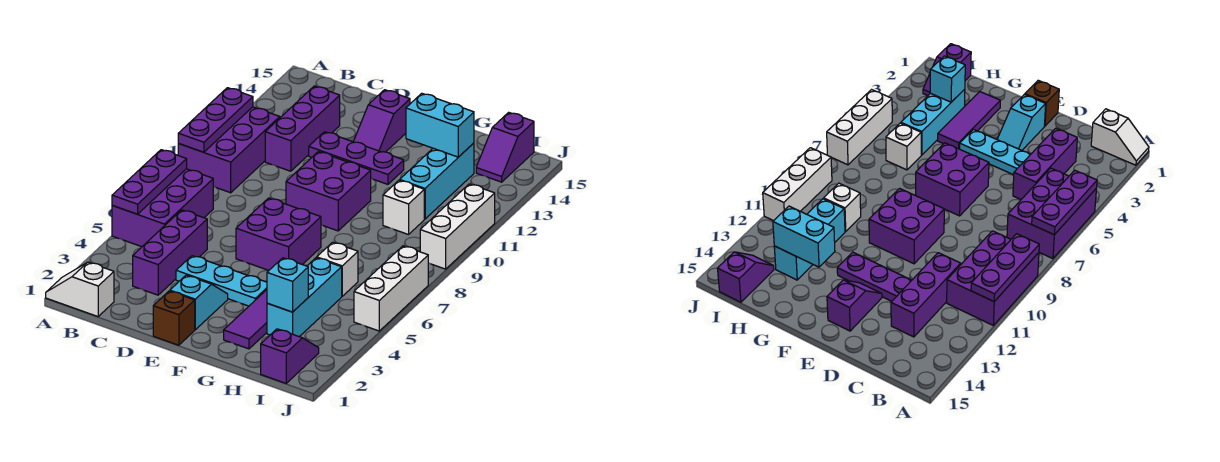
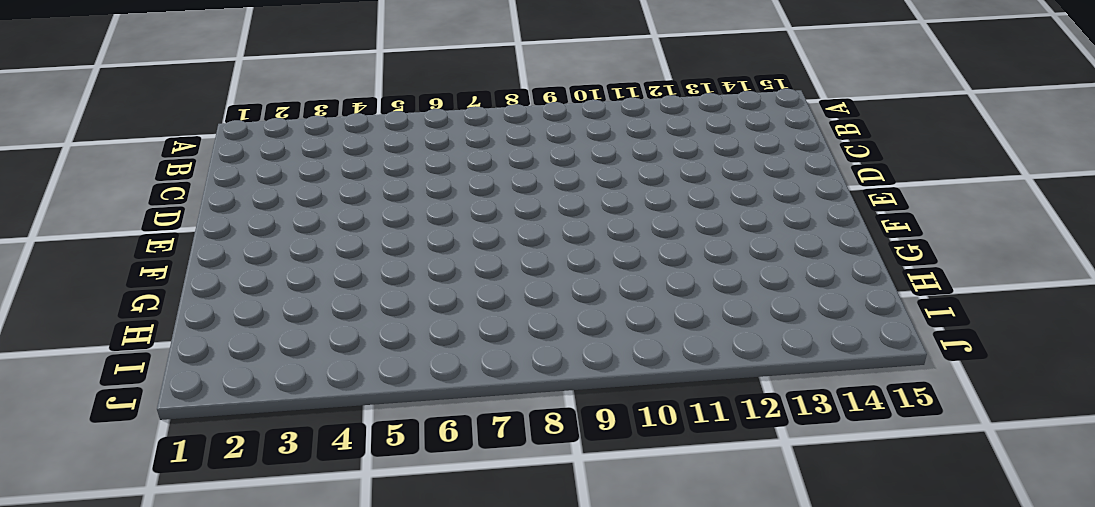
none -> white 1x2 slope [46,262,114,316]
none -> purple 2x3 brick [112,169,213,247]
none -> purple 2x3 brick [178,107,280,193]

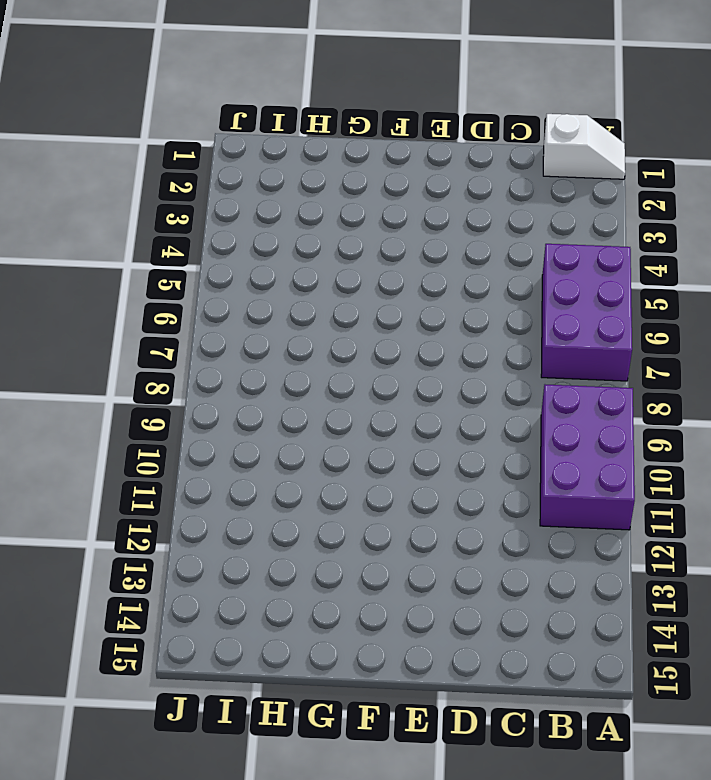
none -> purple 1x3 brick [133,210,207,295]
none -> purple 1x3 brick [265,86,340,171]
none -> cyan 1x3 plate [176,256,267,306]

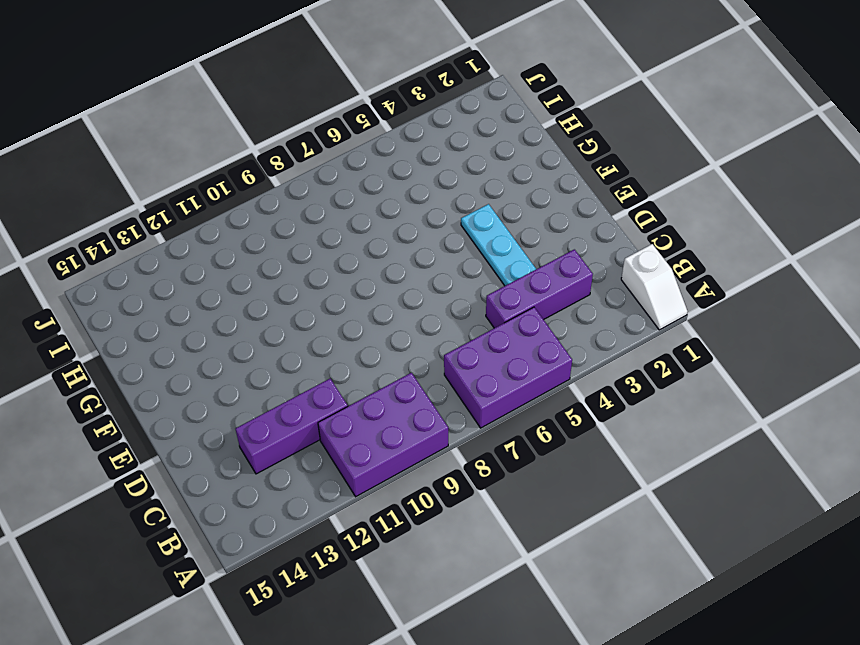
none -> purple 1x3 plate [309,132,404,184]
none -> brown 1x1 brick [153,291,195,345]
none -> cyan 1x2 slope [170,275,228,330]

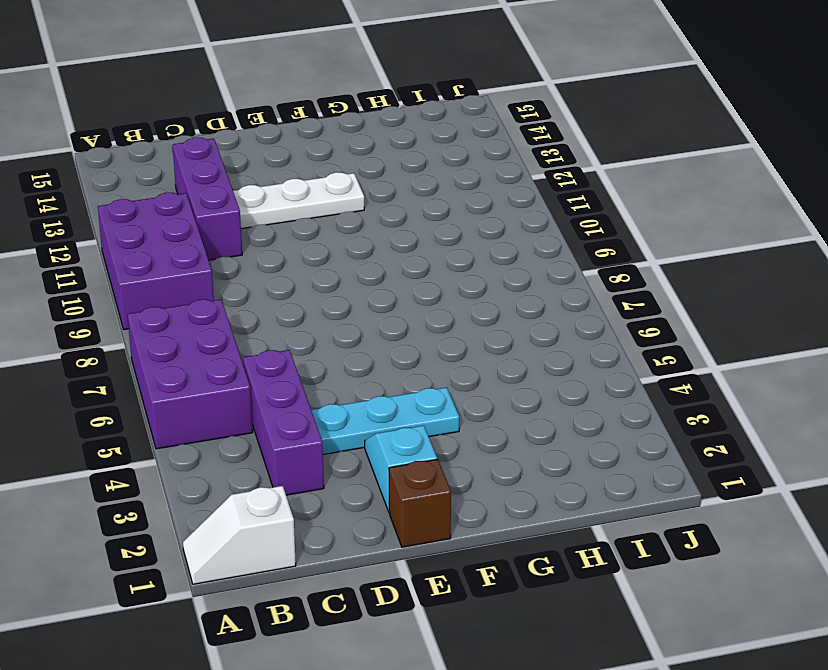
white 1x3 plate [233,172,364,229] -> purple 1x3 plate [309,132,404,184]
none -> purple 2x2 brick [236,198,321,271]
none -> purple 2x2 brick [286,152,371,231]
none -> purple 1x2 slope [353,90,410,152]

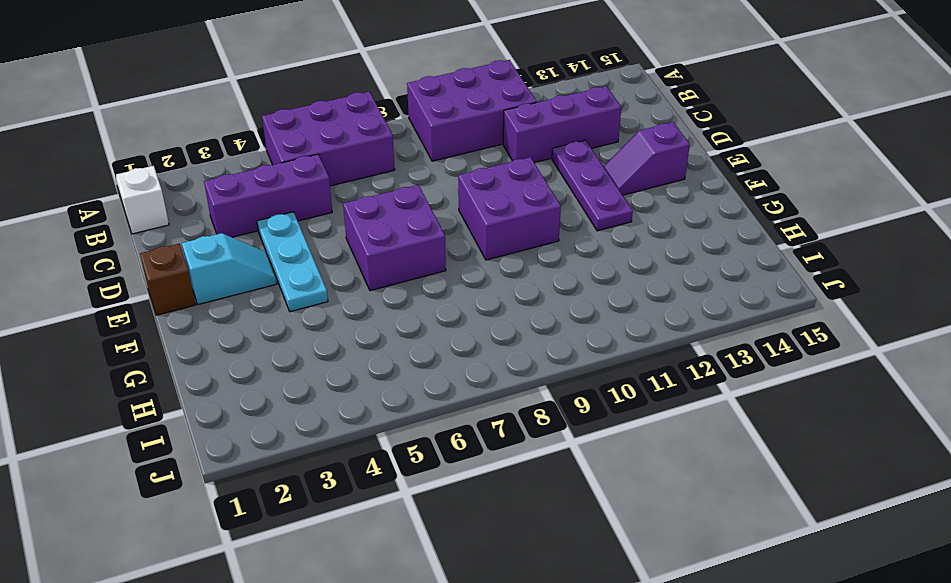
none -> purple 1x3 tile [224,290,267,349]
none -> cyan 1x3 brick [267,258,342,337]
none -> white 1x1 brick [317,242,358,296]

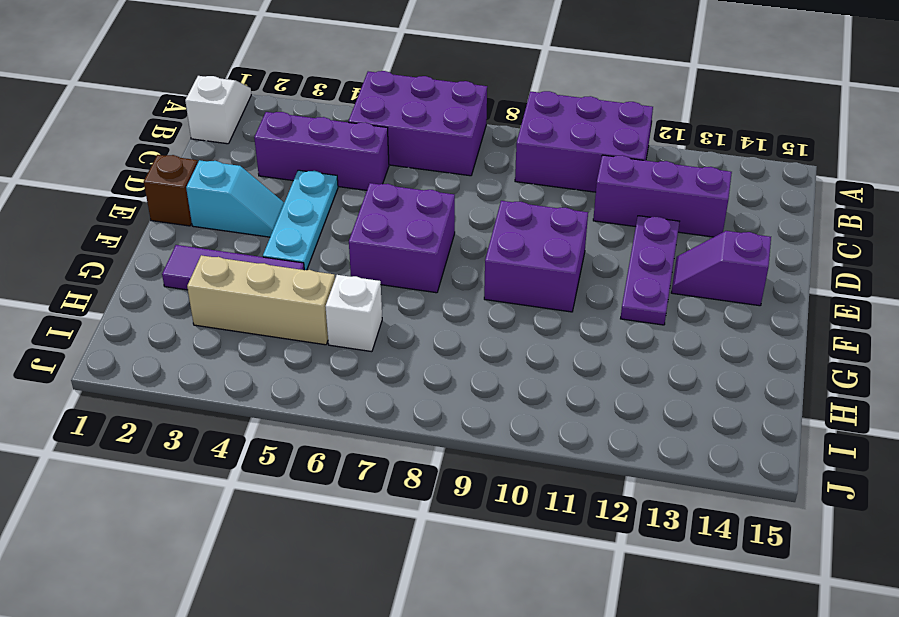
tan 1x3 brick [187,255,335,345] -> cyan 1x3 brick [267,258,342,337]
none -> white 1x1 brick [383,180,424,235]
none -> cyan 1x3 brick [400,143,474,219]
none -> purple 1x2 slope [261,329,319,383]

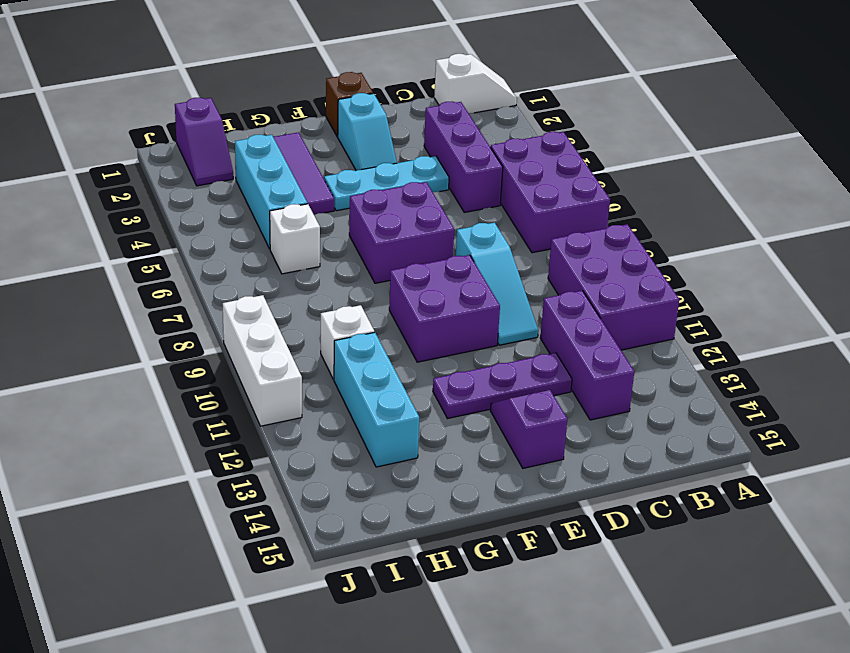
cyan 1x3 slope [456,223,538,345] -> none
none -> purple 1x2 slope [476,112,534,182]
none -> white 1x3 brick [354,246,428,331]
none -> purple 1x3 plate [112,150,187,214]

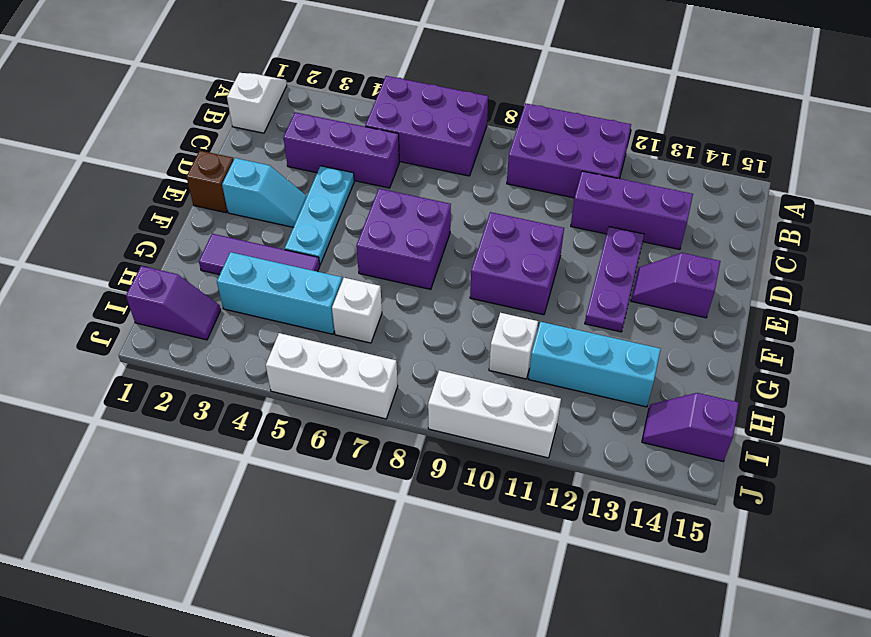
none -> purple 1x3 plate [112,150,187,214]
none -> purple 1x3 plate [178,88,253,152]
none -> cyan 1x2 brick [406,93,474,157]

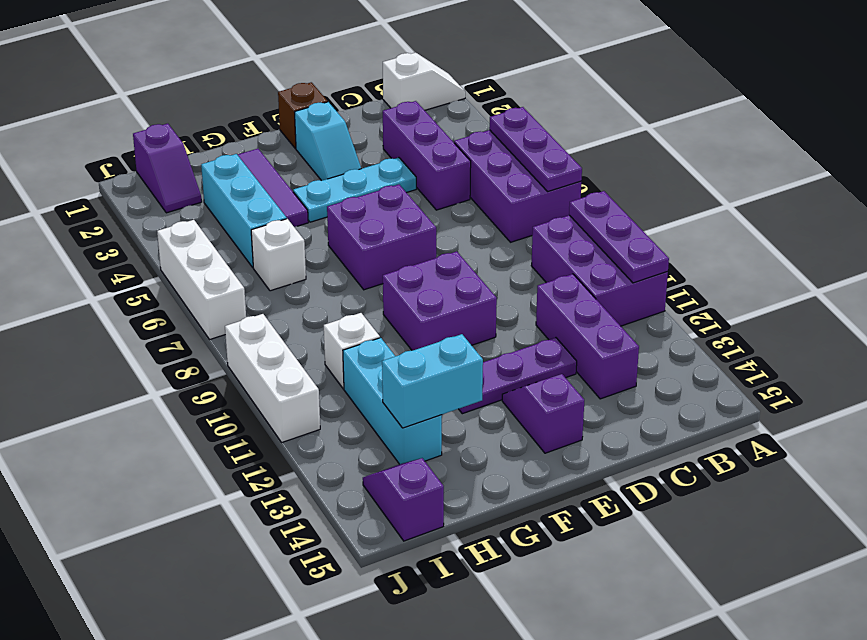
none -> cyan 1x1 brick [267,258,308,312]

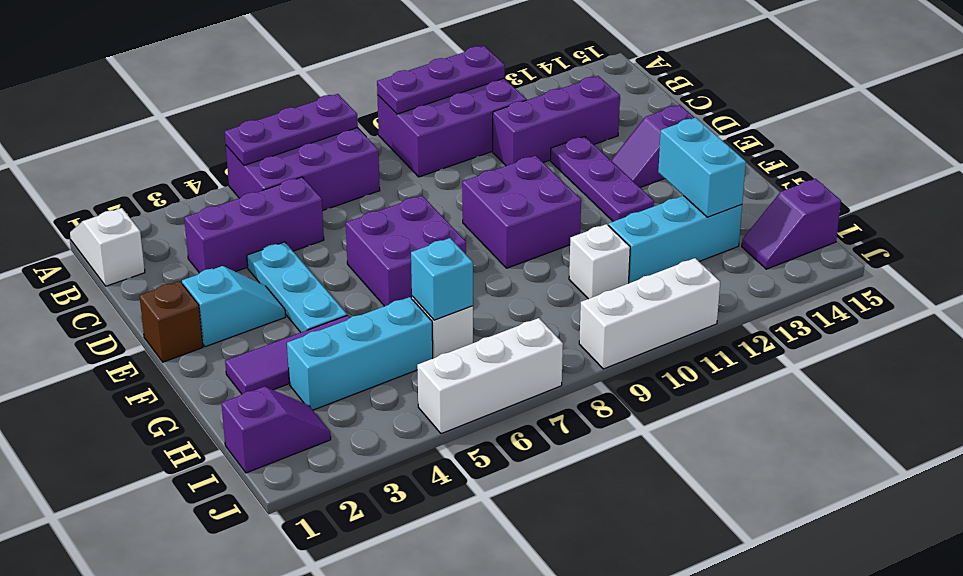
cyan 1x1 brick [411,238,473,320] -> cyan 1x1 brick moved to [267,258,308,312]

